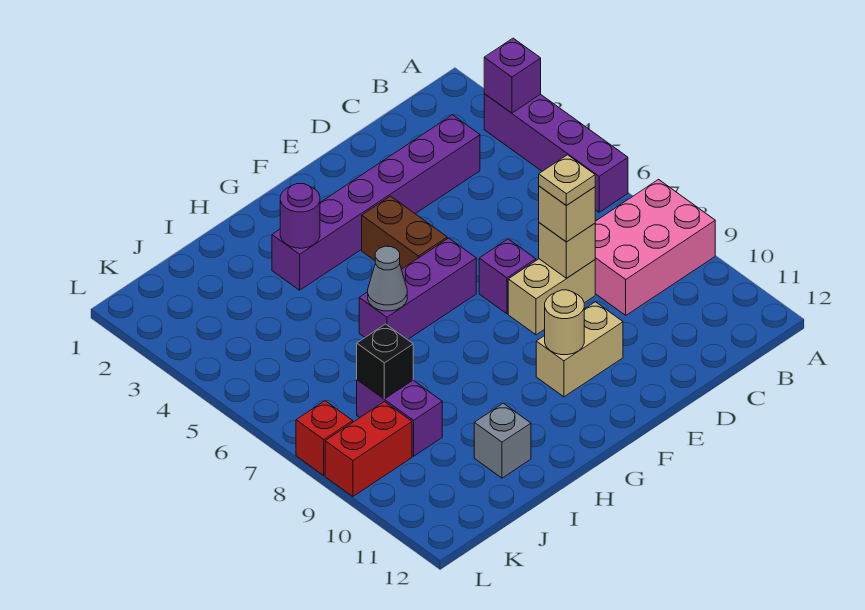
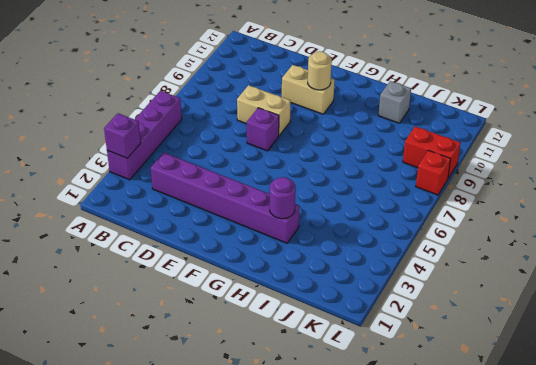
none -> pink 2x3 brick [595,180,715,315]
none -> brown 1x2 brick [362,196,447,269]
none -> purple 1x3 brick [359,238,476,340]

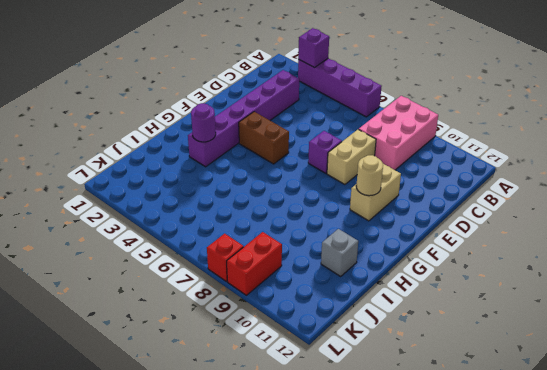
none -> purple 1x3 brick [359,238,476,340]
none -> purple 1x2 brick [357,380,442,456]
none -> tan 1x1 brick [539,223,595,278]

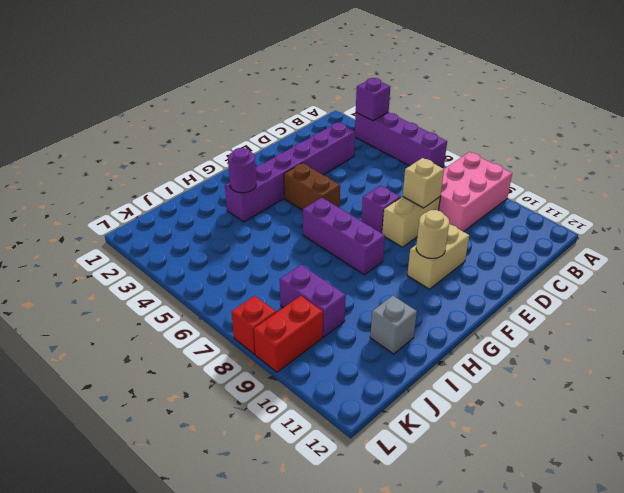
purple 1x3 brick [303,198,385,275] -> purple 1x3 brick turned to [359,238,476,340]
none -> grey 1x1 cone [368,246,407,311]
none -> black 1x1 brick [357,324,413,399]
none -> tan 1x1 brick [539,186,595,242]

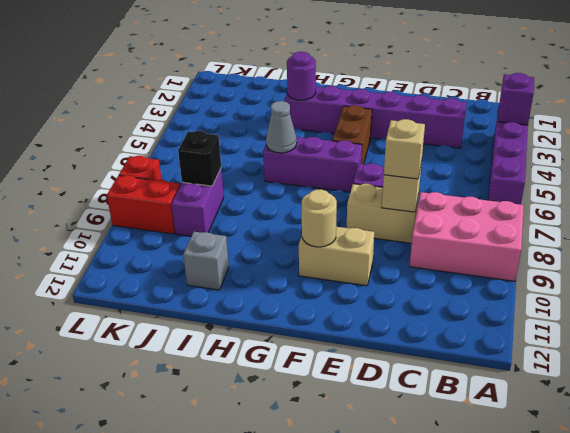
none -> tan 1x1 plate [539,155,595,206]

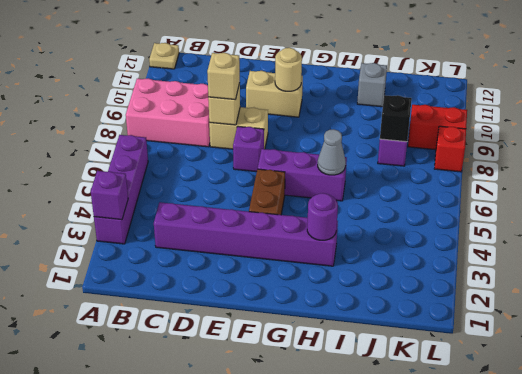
tan 1x1 plate [149,43,179,69] -> tan 1x1 plate moved to [539,155,595,206]

